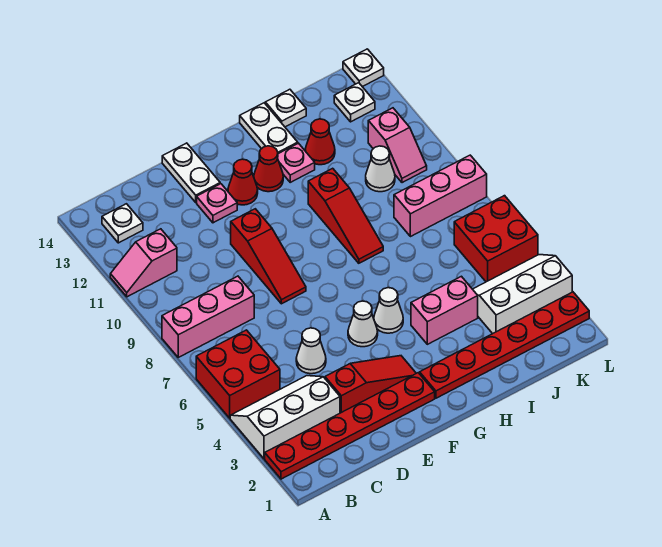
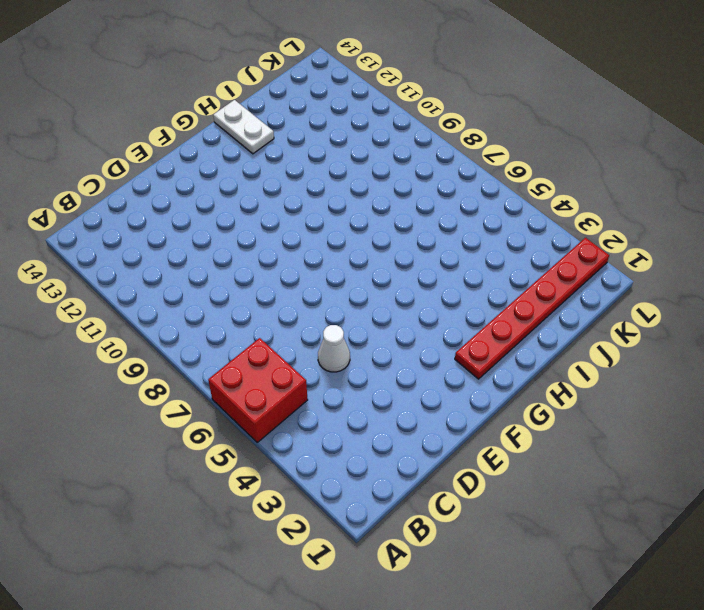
none -> red 1x6 plate [265,373,435,479]
none -> white 2x3 slope [230,376,340,459]
none -> pink 1x3 brick [162,276,254,357]

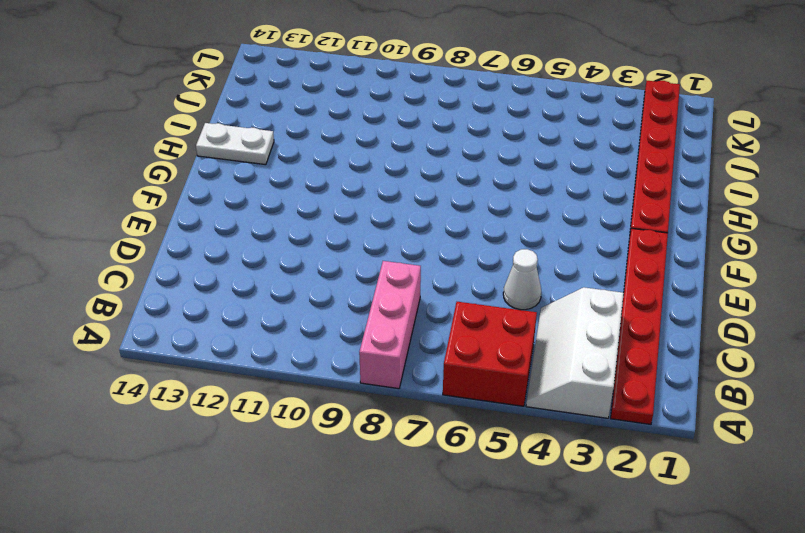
none -> pink 1x2 slope [110,229,177,297]
none -> white 1x1 plate [102,204,143,243]
none -> red 1x3 slope [325,356,416,413]

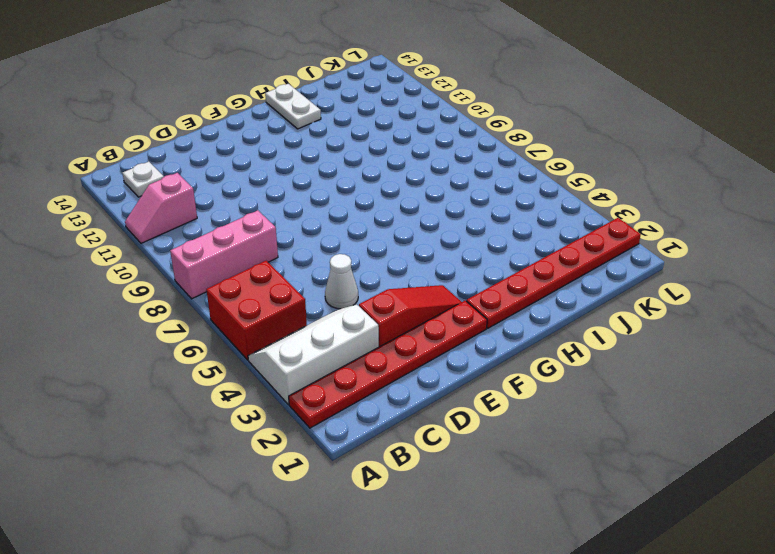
none -> red 1x3 slope [231,209,306,304]
none -> pink 1x1 plate [197,184,237,223]
none -> white 1x2 plate [162,143,220,202]

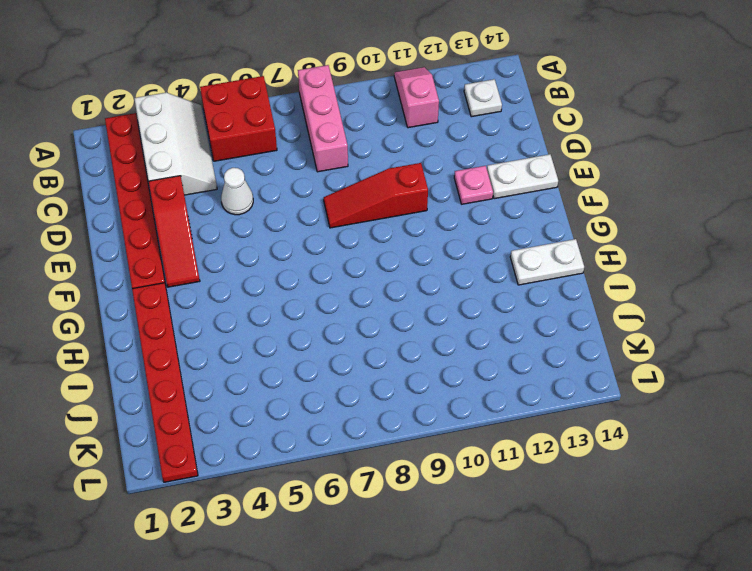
none -> white 1x1 cone [348,301,378,347]
none -> red 1x1 cone [228,159,258,205]
none -> white 1x1 cone [374,288,403,333]

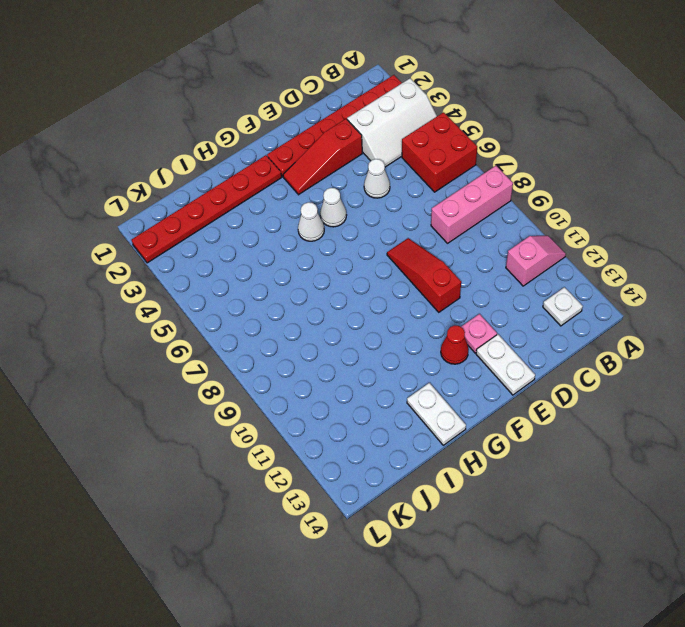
none -> red 1x1 cone [254,146,283,192]
none -> pink 1x2 brick [411,276,478,344]
none -> red 1x3 slope [308,168,383,263]

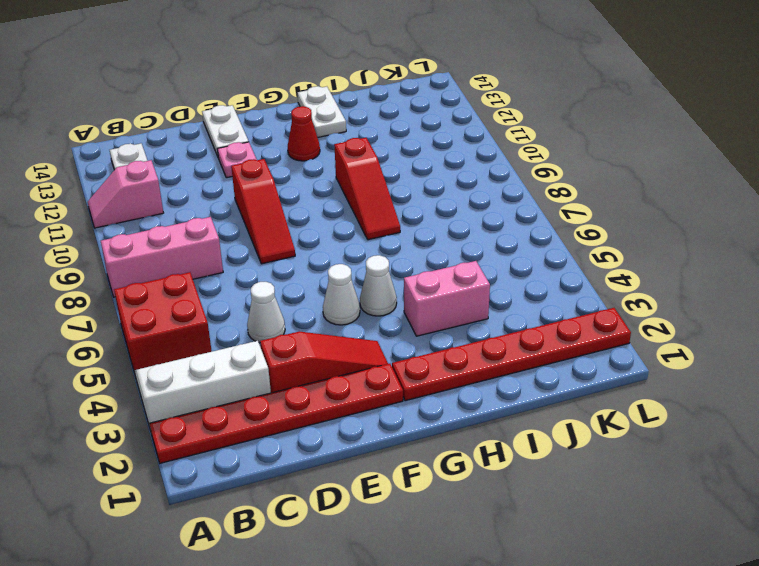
none -> red 1x1 cone [228,159,258,205]
none -> pink 1x1 plate [278,143,315,182]
none -> red 1x1 cone [305,119,335,165]

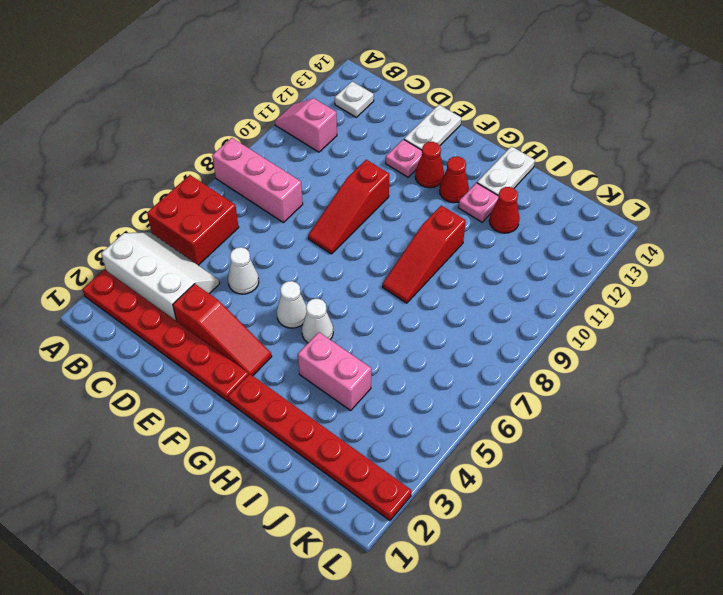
none -> white 1x1 plate [265,89,306,127]
none -> white 2x3 slope [473,255,572,334]
none -> pink 1x3 brick [394,155,487,237]

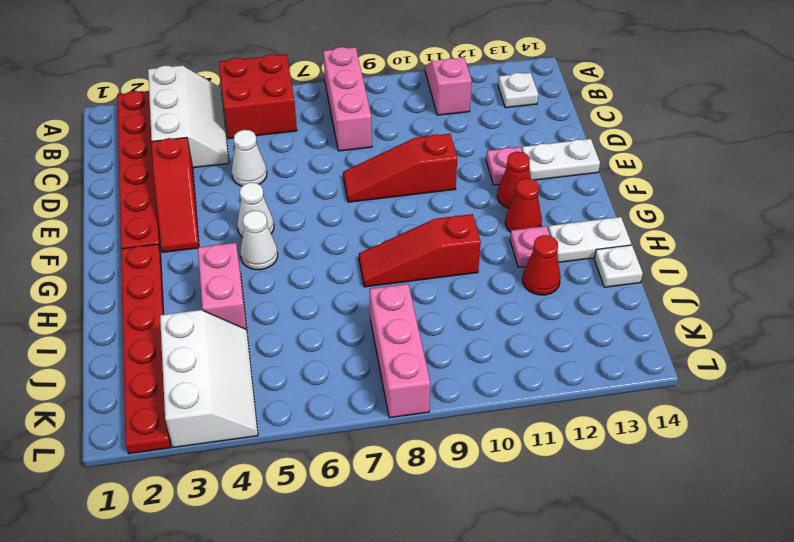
none -> white 1x1 cone [366,146,395,192]
none -> red 2x2 brick [454,196,538,282]
none -> pink 1x2 slope [368,108,427,183]

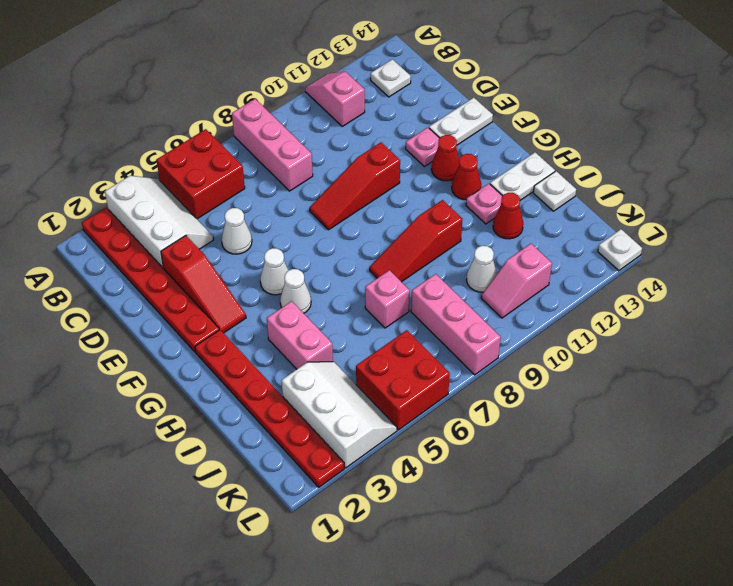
pink 1x1 brick [365,270,410,328] -> none
none -> white 1x1 plate [334,83,375,122]

